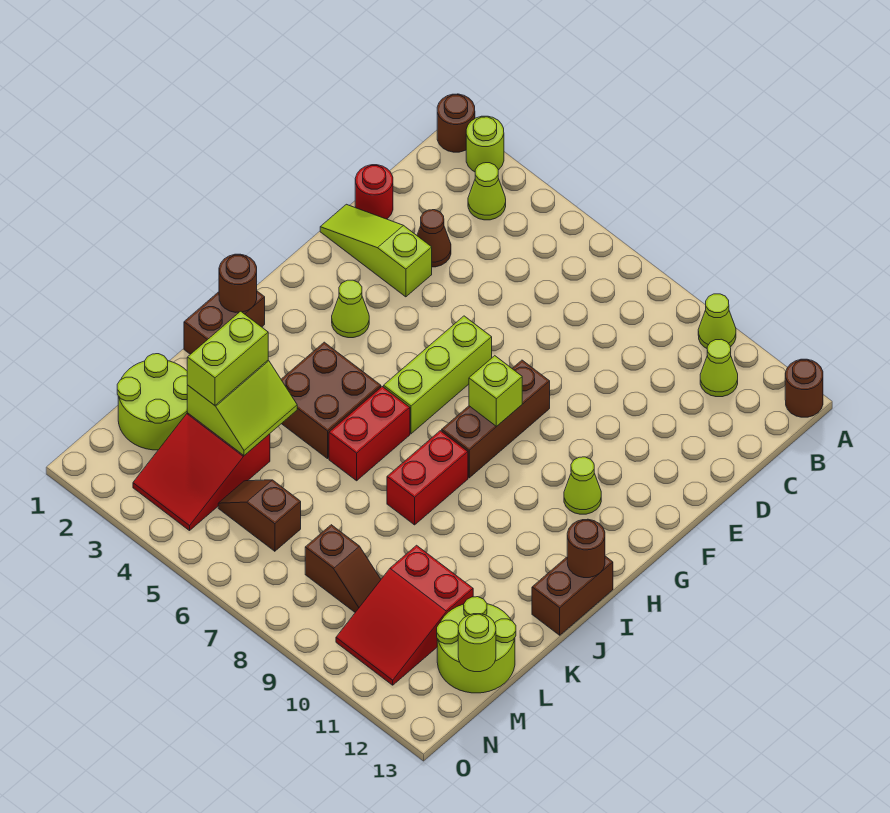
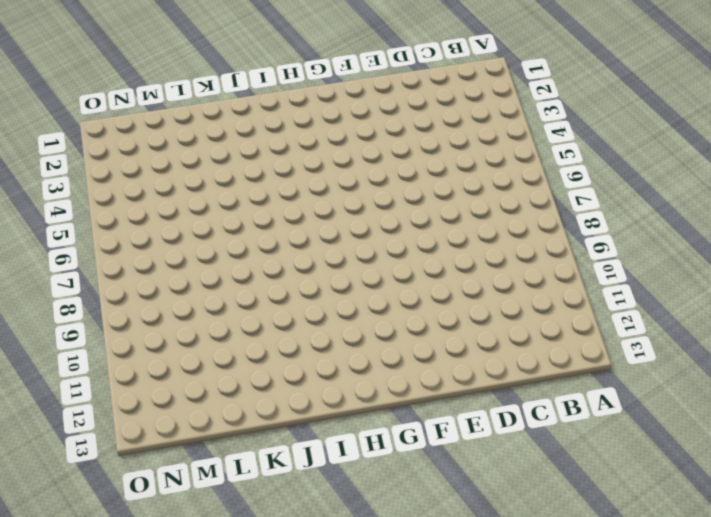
none -> brown 1x1 round brick [437,94,475,152]
none -> lime 1x1 round brick [466,116,504,172]
none -> lime 1x1 cone [698,294,736,348]
none -> brown 1x1 round brick [785,359,823,417]

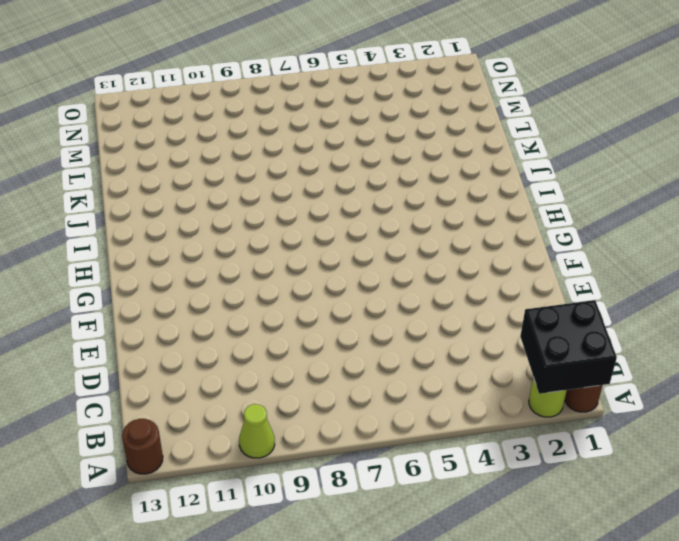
black 2x2 brick [520,300,617,394] -> none
none -> lime 1x1 cone [468,163,506,220]
none -> lime 1x1 cone [700,339,738,397]
none -> red 1x1 round brick [355,165,393,219]
none -> brown 1x1 cone [417,210,451,267]

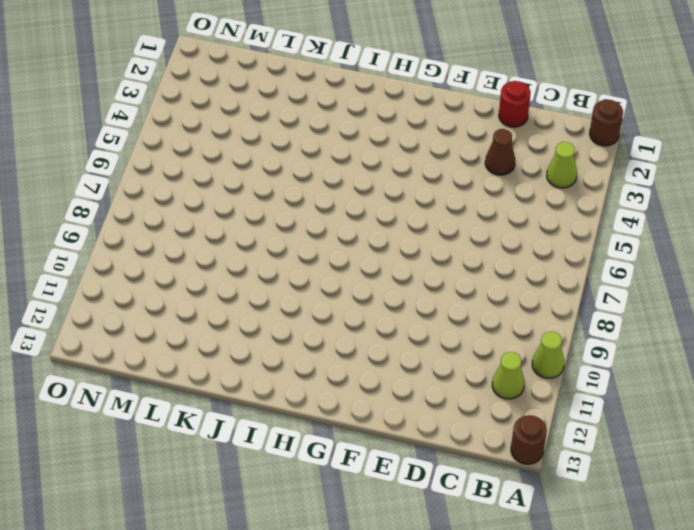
none -> lime 1x1 round brick [466,116,504,172]
none -> lime 1x3 slope [320,204,432,297]
none -> lime 1x3 brick [384,316,492,434]
none -> brown 1x3 brick [442,360,550,478]

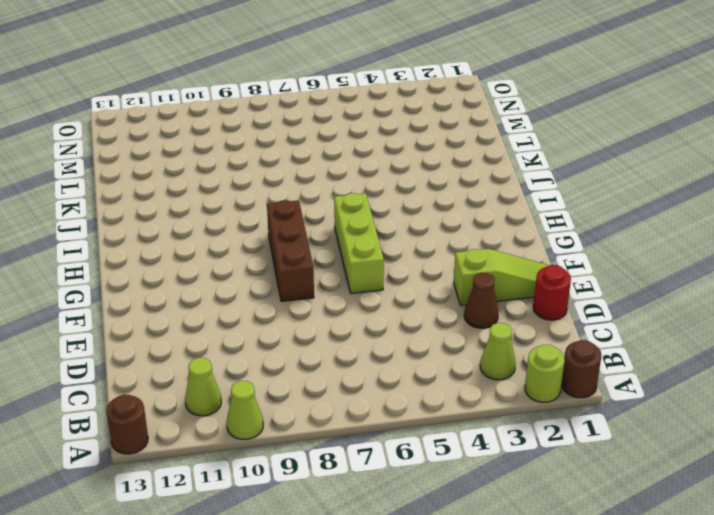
none -> lime 1x1 cone [332,280,369,338]
none -> lime 1x1 cone [564,457,601,514]
none -> brown 1x2 brick [184,291,265,354]
none -> brown 2x2 brick [281,342,381,459]

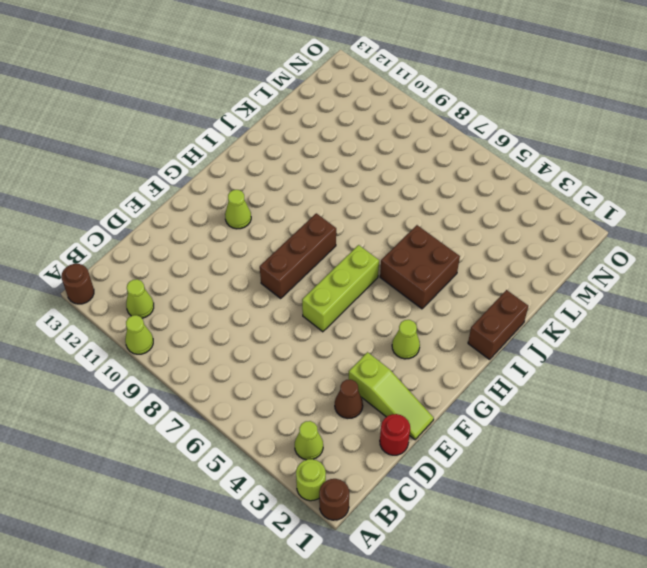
none -> red 1x2 brick [329,387,410,481]
none -> red 1x2 brick [387,431,468,525]
none -> brown 1x2 brick [532,556,613,635]
none -> lime 2x2 round brick [117,354,187,450]

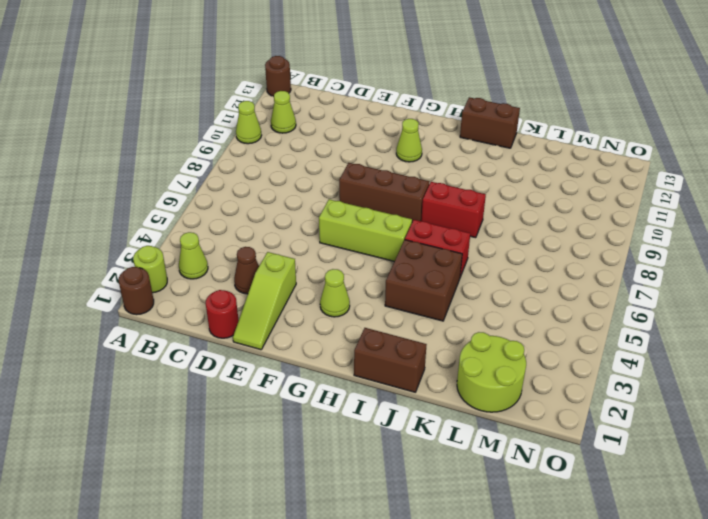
none -> red 2x3 slope [133,413,270,531]
none -> red 2x3 slope [336,545,473,685]
none -> lime 2x2 round brick [437,597,516,693]
none -> brown 1x2 slope [218,480,301,551]

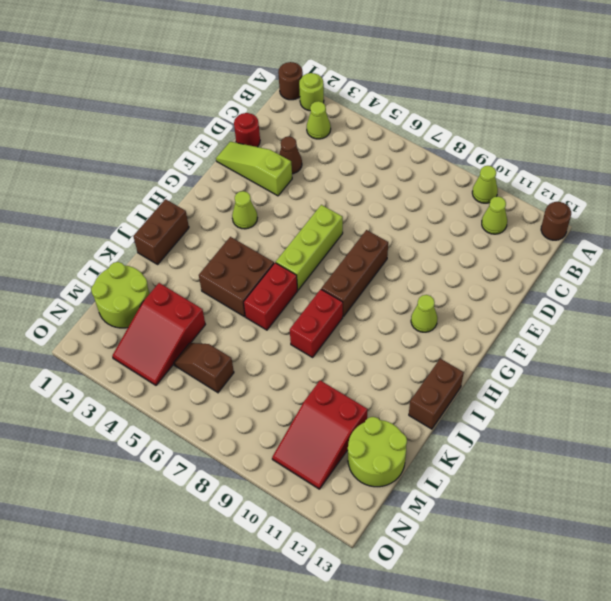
none -> brown 1x2 slope [305,525,381,612]
none -> lime 1x1 brick [469,356,522,426]
none -> brown 1x1 round brick [219,254,257,312]
none -> brown 1x1 round brick [567,519,605,578]

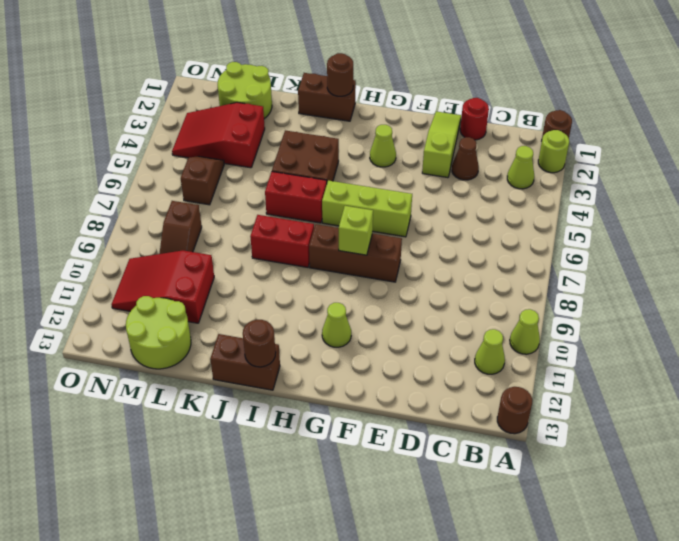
none -> lime 2x2 slope [187,360,297,456]
none -> lime 1x1 round brick [458,614,496,672]
none -> lime 1x2 brick [187,311,268,405]

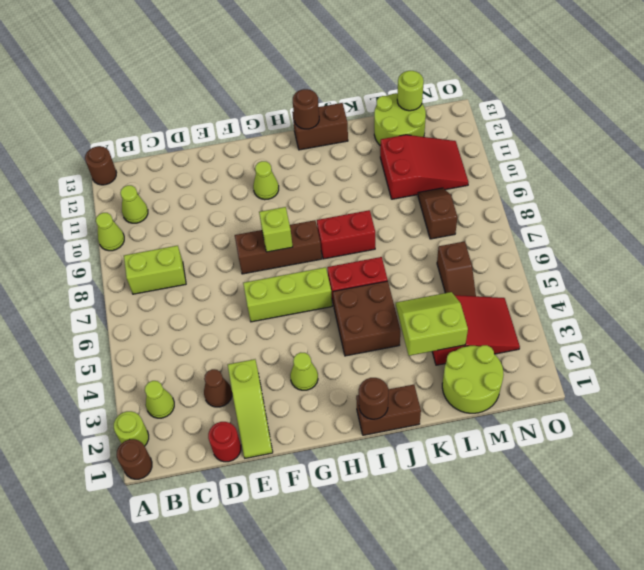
lime 1x2 brick [124,246,186,294] -> lime 1x2 brick moved to [187,311,268,405]

